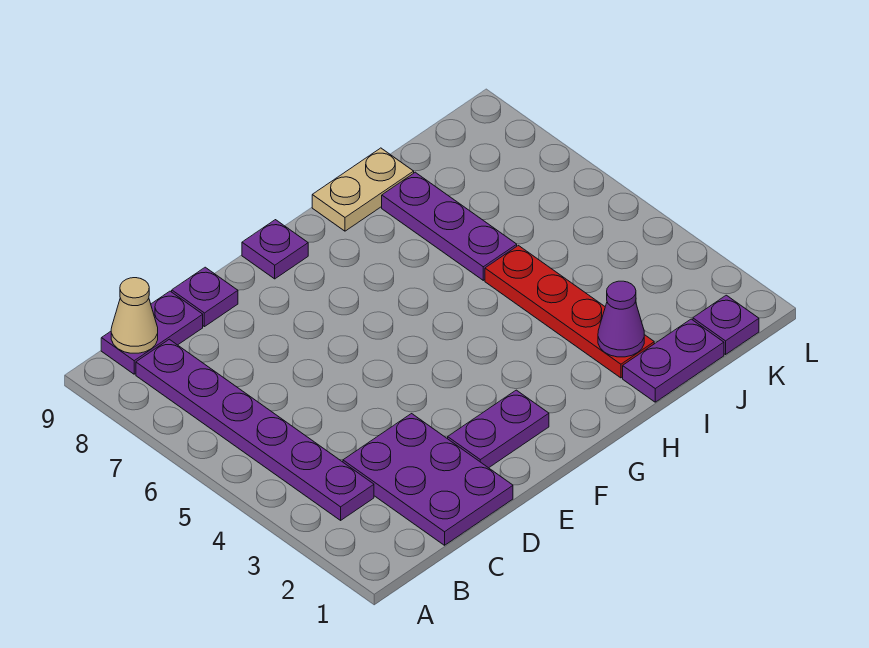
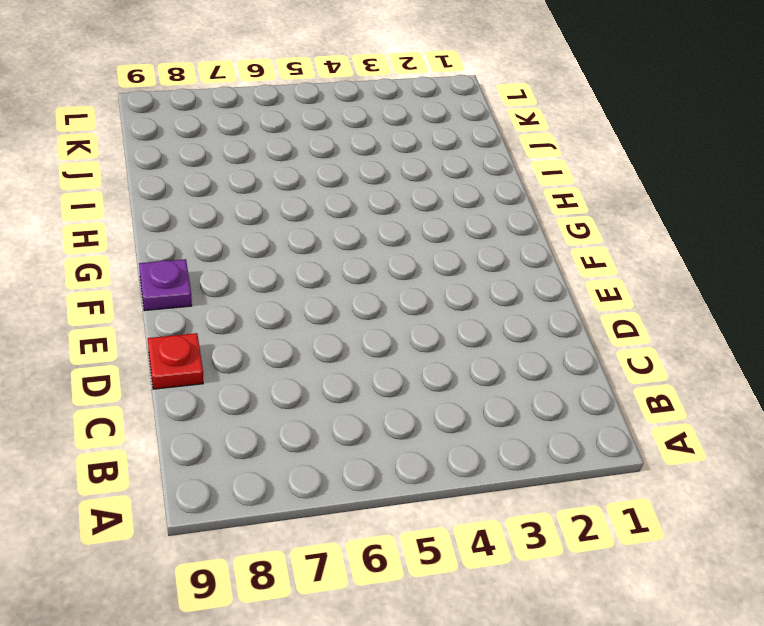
red 1x1 plate [148,333,203,389] -> purple 1x1 plate [172,267,238,327]
none -> purple 1x6 plate [136,339,374,520]
none -> purple 1x2 plate [101,291,203,374]
none -> purple 2x3 plate [343,414,513,545]

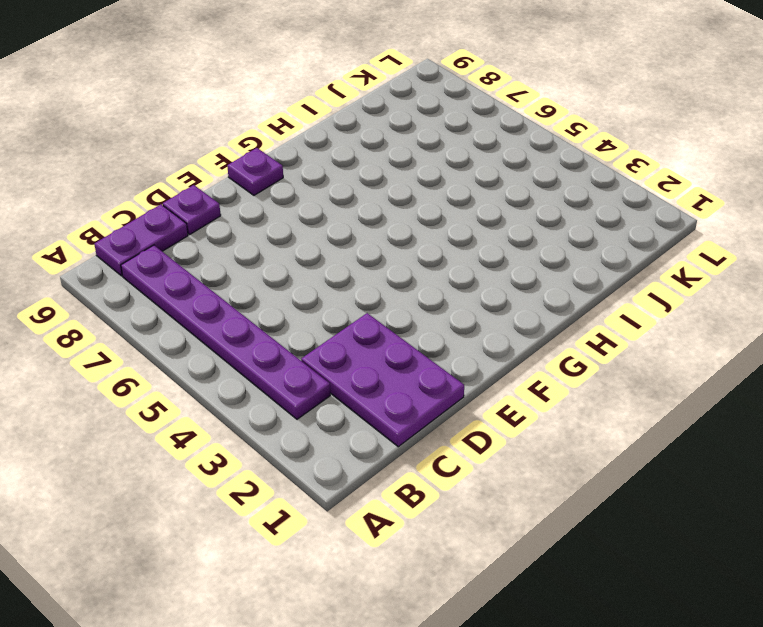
none -> purple 1x2 plate [448,390,549,468]
none -> tan 1x2 plate [312,148,414,231]
none -> purple 1x2 plate [623,319,724,402]

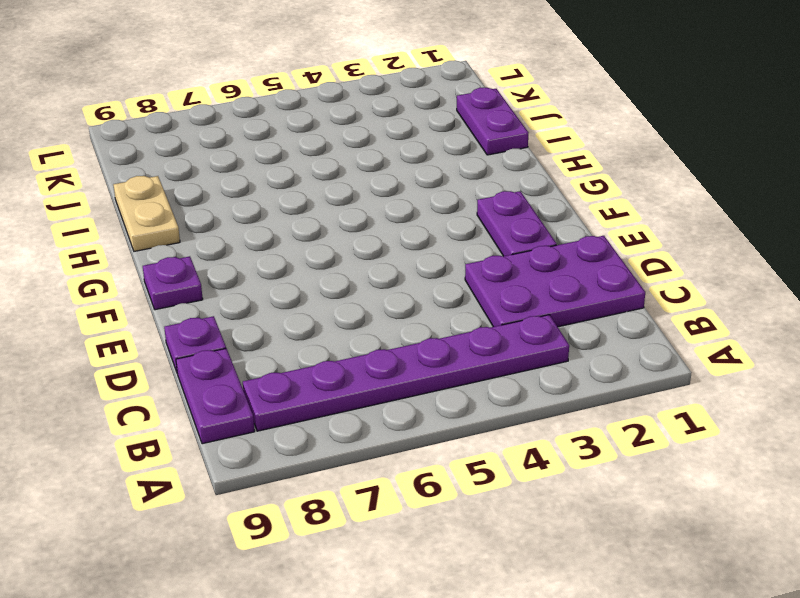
none -> red 1x4 plate [485,246,654,378]
none -> purple 1x3 plate [382,172,517,280]
none -> purple 1x1 plate [693,295,759,354]

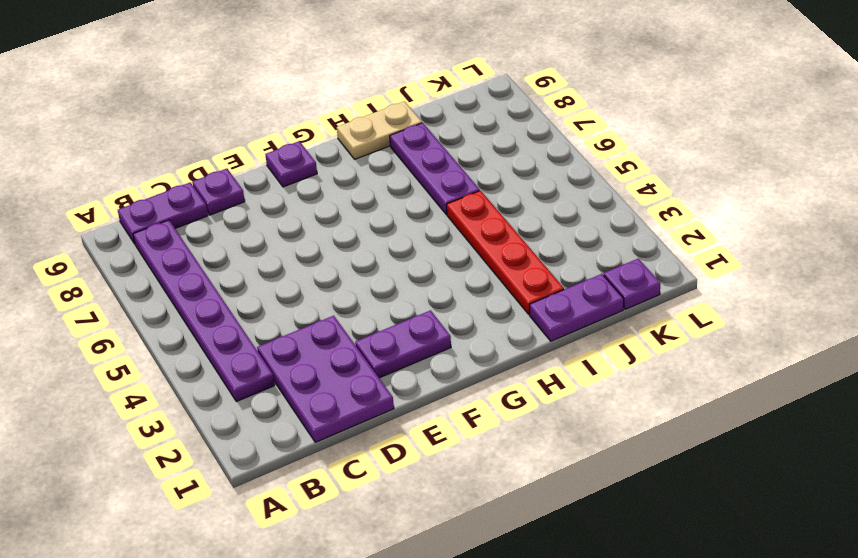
none -> tan 1x1 cone [111,278,158,353]
none -> purple 1x1 cone [598,281,644,357]

